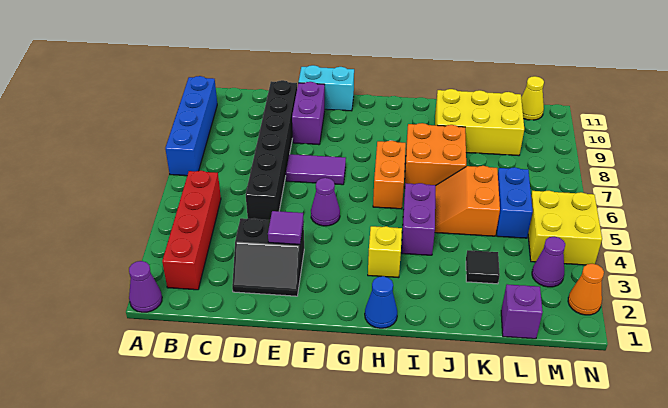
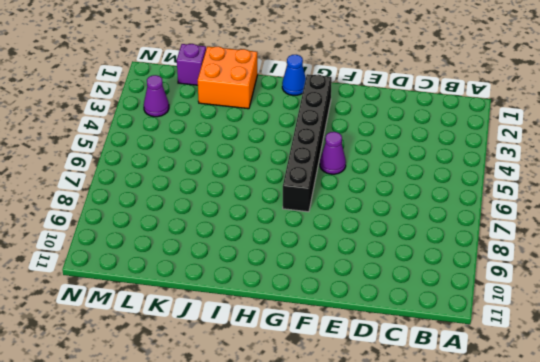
black 1x6 brick [283,74,332,212] -> black 1x6 brick moved to [246,80,297,220]
orange 2x2 brick [198,46,258,109] -> orange 2x2 brick moved to [404,123,466,188]
none -> purple 1x1 cone [129,261,162,312]
none -> blue 1x4 brick [165,76,217,176]
none -> red 1x4 brick [162,171,221,290]

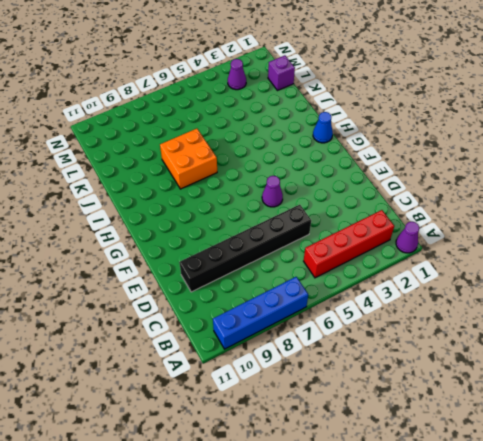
none -> black 2x2 slope [232,218,304,296]
none -> purple 1x2 tile [286,154,346,185]
none -> purple 1x2 brick [292,82,325,145]

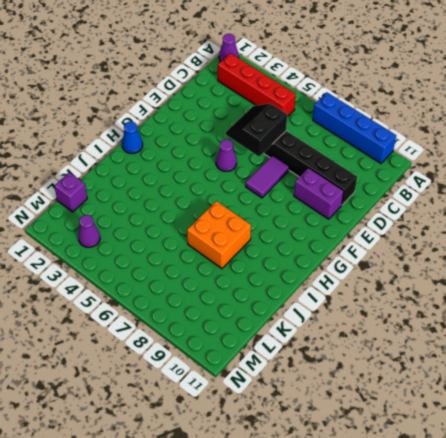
black 2x2 slope [226,103,287,157] -> black 2x2 slope moved to [232,218,304,296]
none -> cyan 1x2 brick [298,65,354,111]
none -> yellow 1x1 brick [368,226,402,278]
none -> orange 1x2 brick [373,141,406,209]

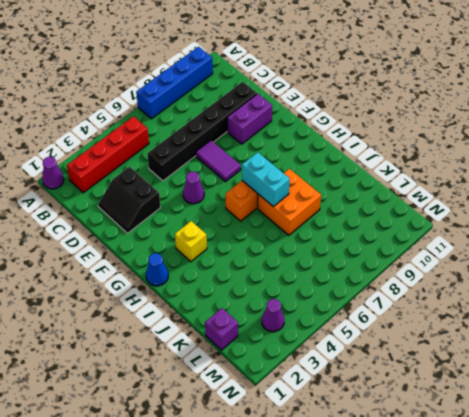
cyan 1x2 brick [242,152,290,207] -> cyan 1x2 brick moved to [298,65,354,111]
none -> purple 1x2 brick [402,183,435,255]
none -> orange 2x2 slope [435,166,500,236]
none -> yellow 2x3 brick [435,89,524,156]

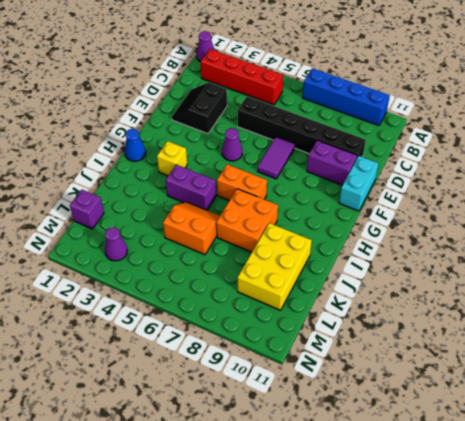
none -> black 1x1 tile [466,250,500,284]
none -> blue 1x2 brick [496,167,533,238]
none -> yellow 2x2 brick [528,191,602,265]

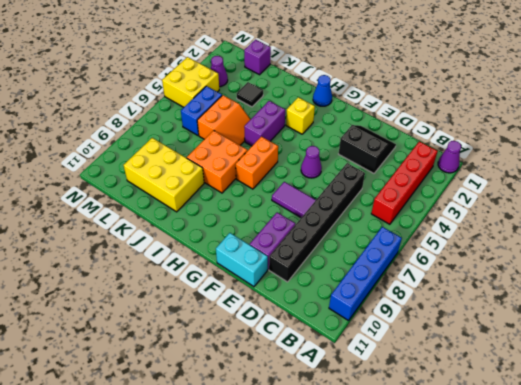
none -> yellow 1x1 cone [521,76,544,120]
none -> orange 1x1 cone [568,264,604,315]
none -> purple 1x1 tile [268,211,304,244]

